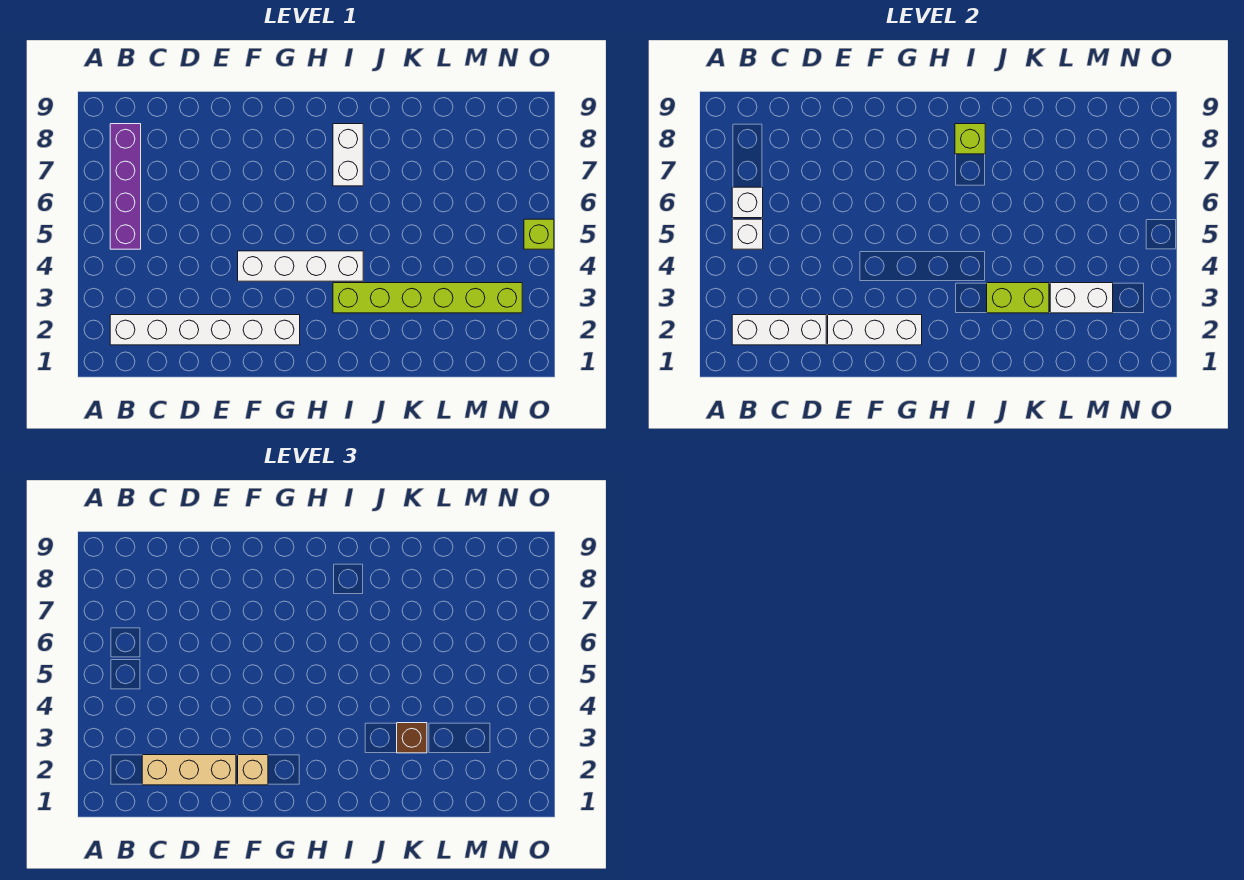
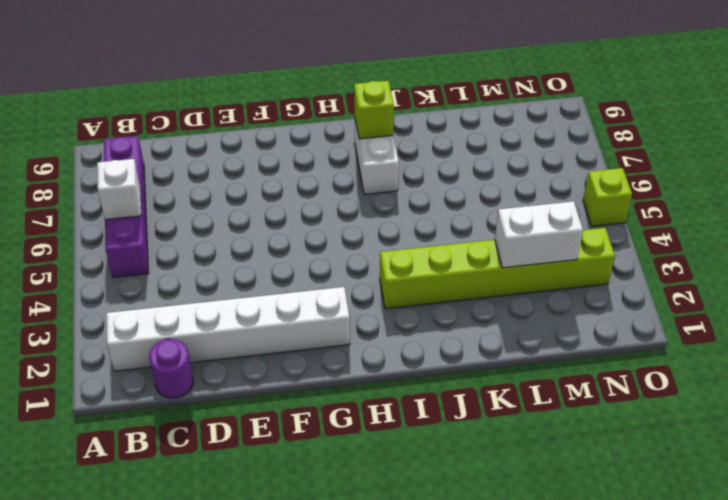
purple 1x1 round brick [149,339,193,398] -> none
none -> white 1x4 brick [238,251,363,281]
none -> white 1x3 brick [732,315,826,345]
none -> white 1x1 brick [732,219,763,249]

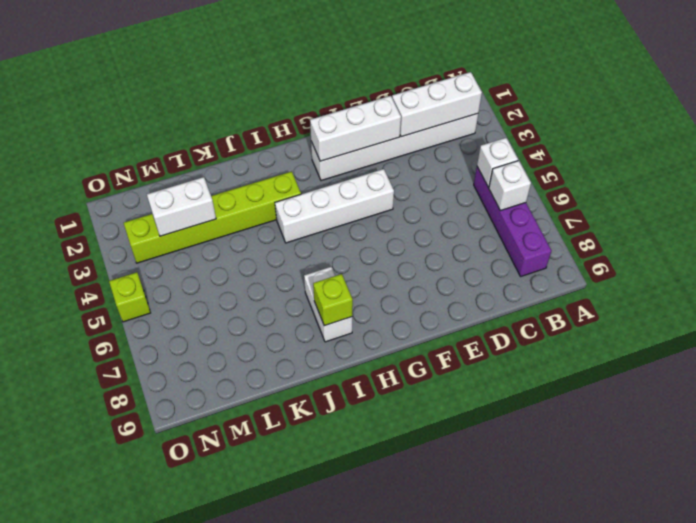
none -> lime 1x2 brick [987,283,1049,313]
none -> tan 1x3 brick [142,755,236,785]
none -> tan 1x1 brick [238,755,268,785]

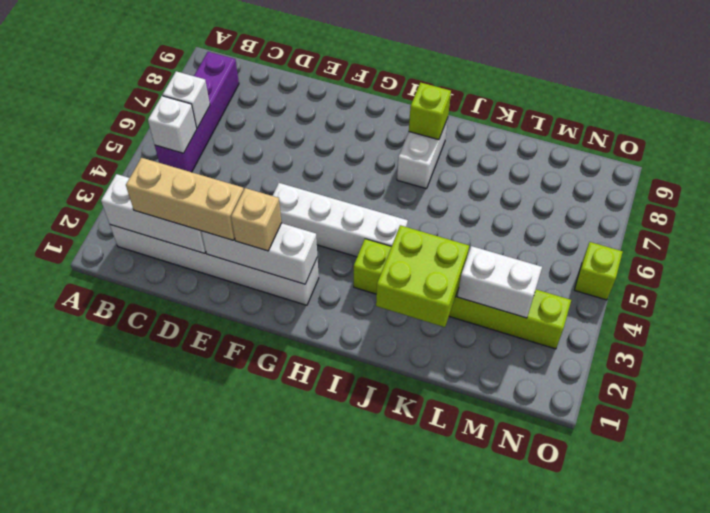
lime 2x2 brick [376,225,469,327] -> lime 1x2 brick [987,283,1049,313]
none -> brown 1x1 brick [397,723,427,753]

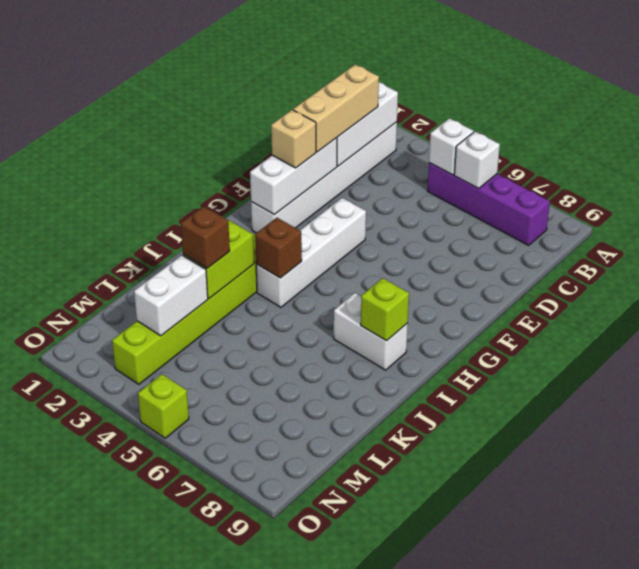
brown 1x1 brick [255,218,302,278] -> none

